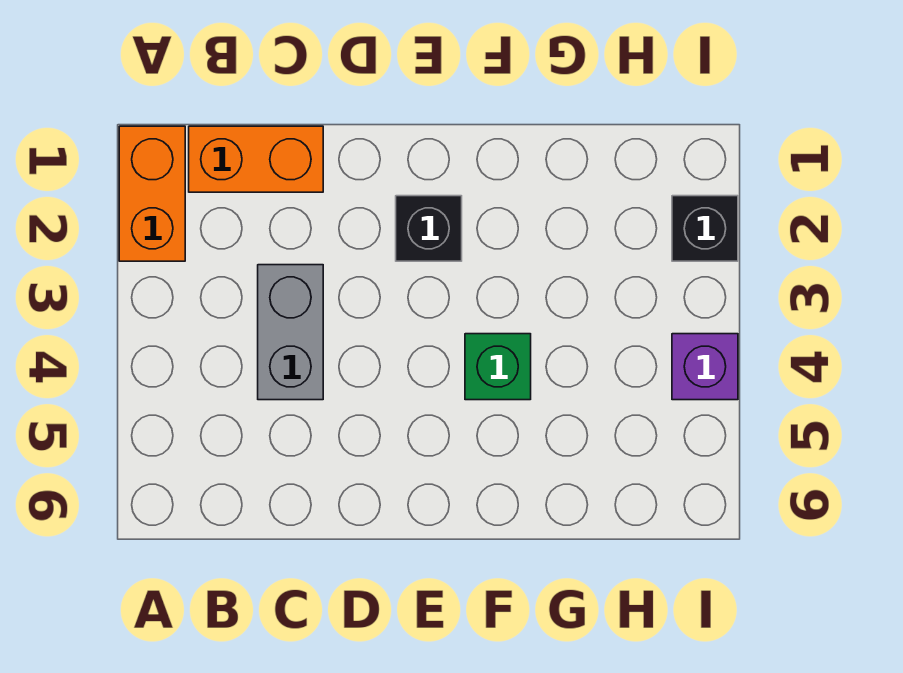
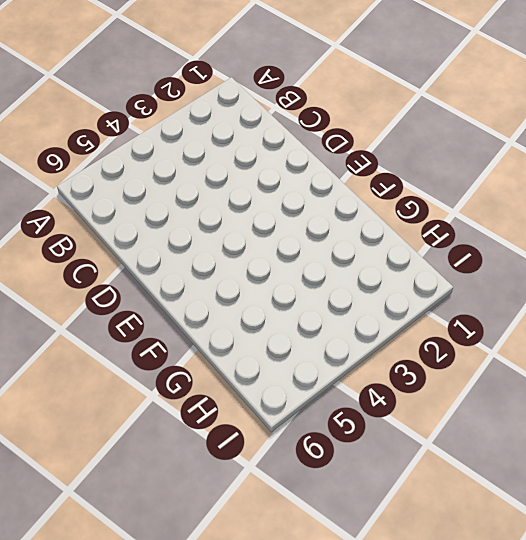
none -> orange 1x2 brick [119,126,185,261]
none -> orange 1x2 brick [189,126,323,192]

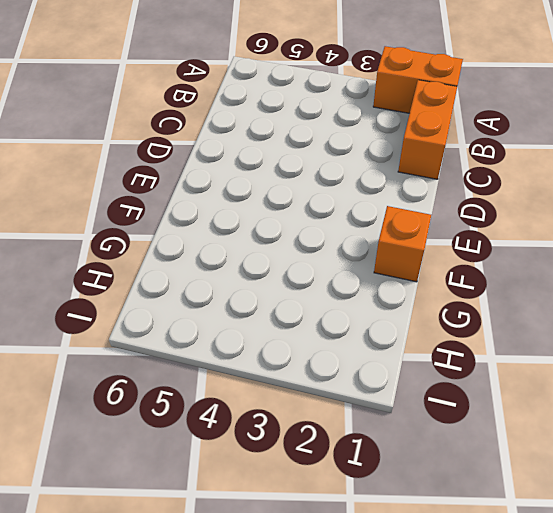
orange 1x1 brick [374,206,431,282] -> none
none -> grey 1x2 brick [258,265,323,400]
none -> black 1x1 brick [396,196,462,261]

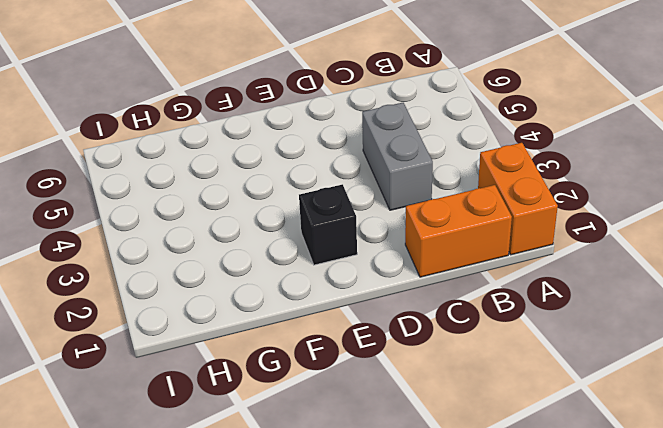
none -> green 1x1 brick [465,334,531,400]
none -> black 1x1 brick [672,196,738,261]

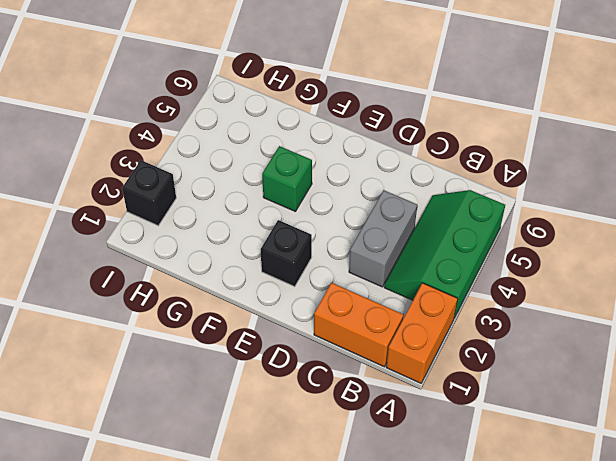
green 2x3 slope [384,190,505,318] -> none
none -> purple 1x1 brick [672,334,738,400]

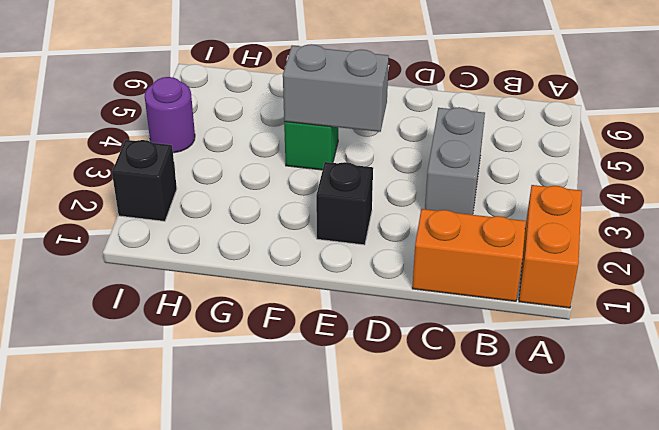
grey 1x2 brick [283,44,389,132] -> none
purple 1x1 round brick [145,77,195,153] -> purple 1x1 brick [672,334,738,400]

